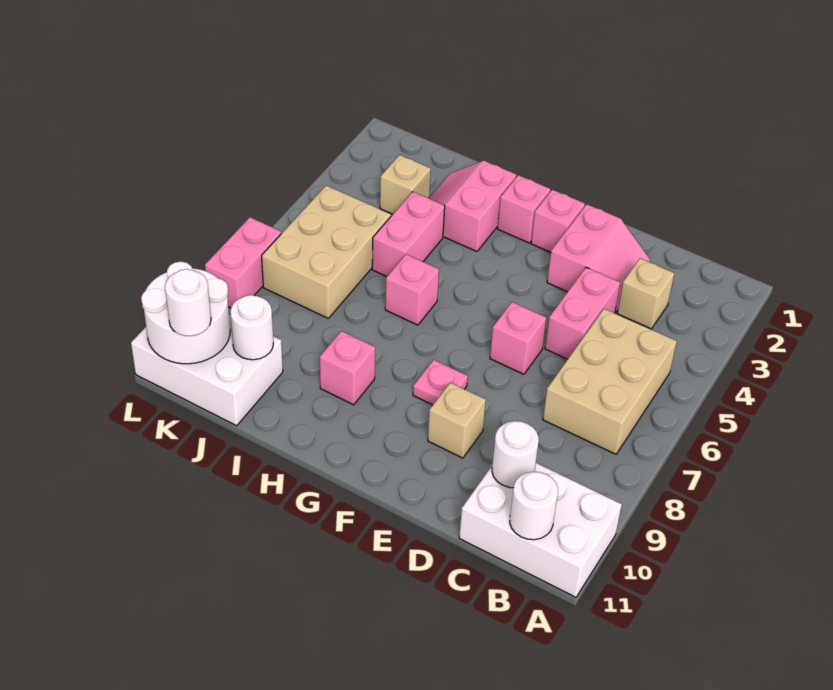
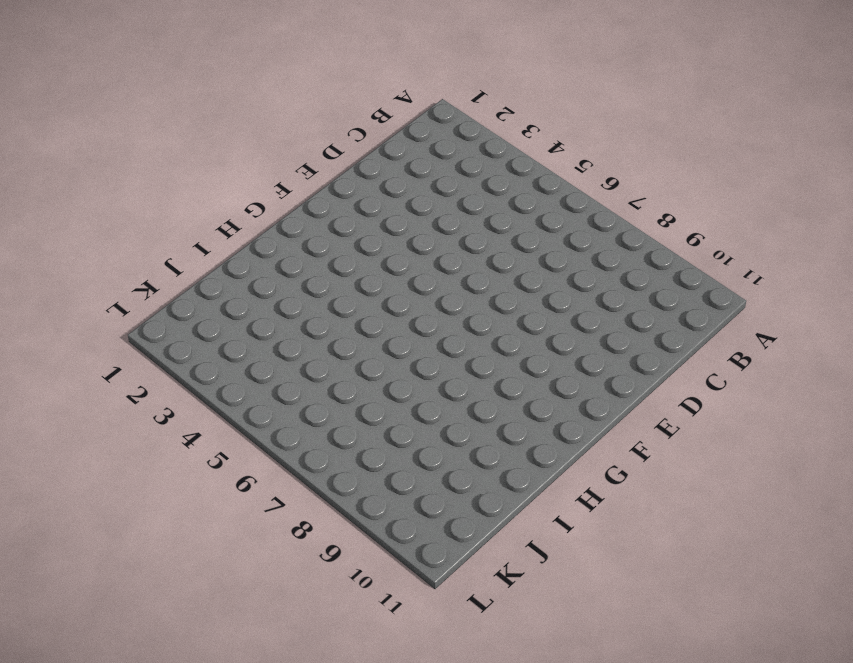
none -> white 2x3 brick [459,463,622,597]
none -> tan 2x3 brick [543,309,677,454]
none -> tan 1x1 brick [617,258,674,329]

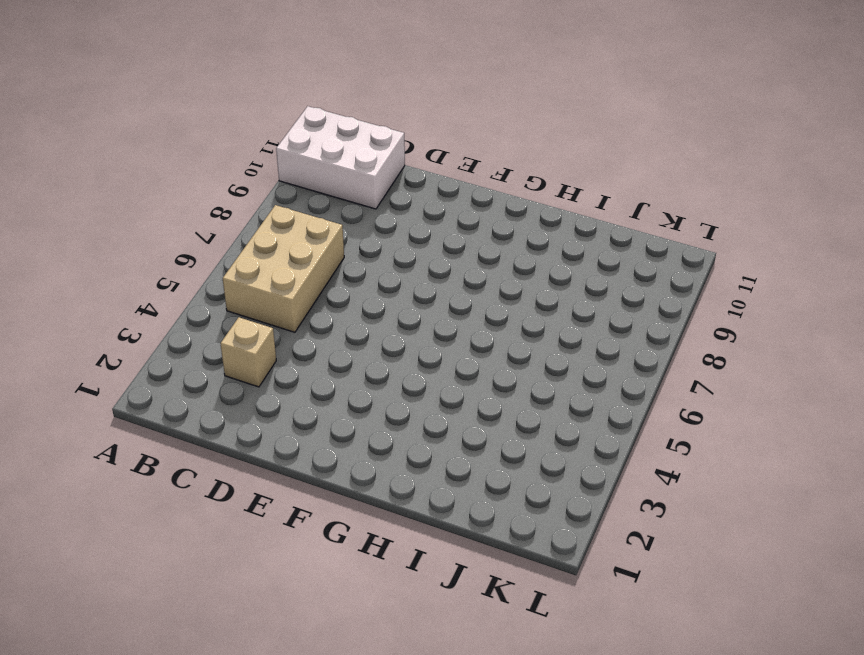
none -> pink 2x2 slope [547,204,650,313]
none -> pink 1x2 brick [545,267,620,359]
none -> pink 1x1 brick [490,302,546,374]

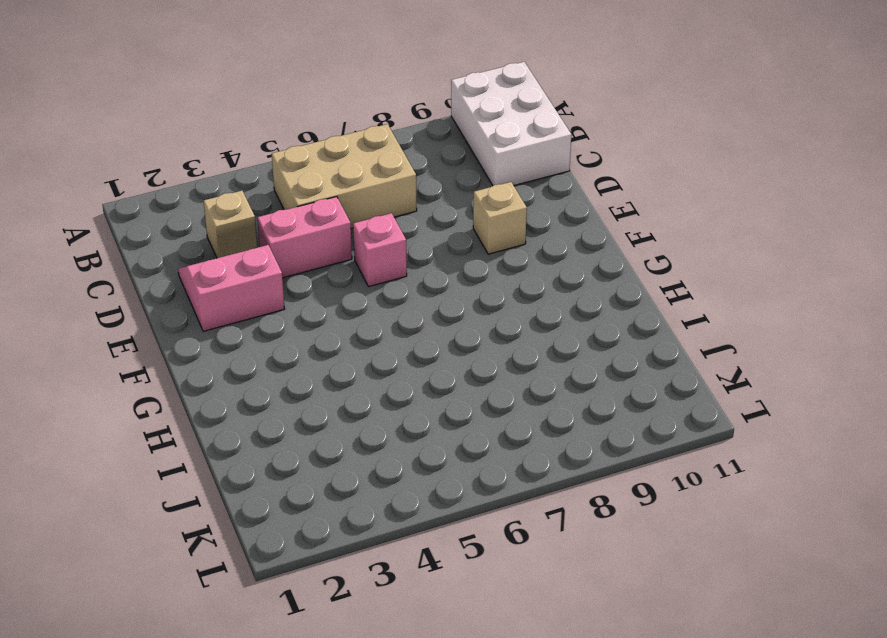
none -> pink 1x1 brick [531,190,585,252]
none -> pink 1x1 plate [413,360,468,405]
none -> pink 1x1 brick [498,175,550,243]

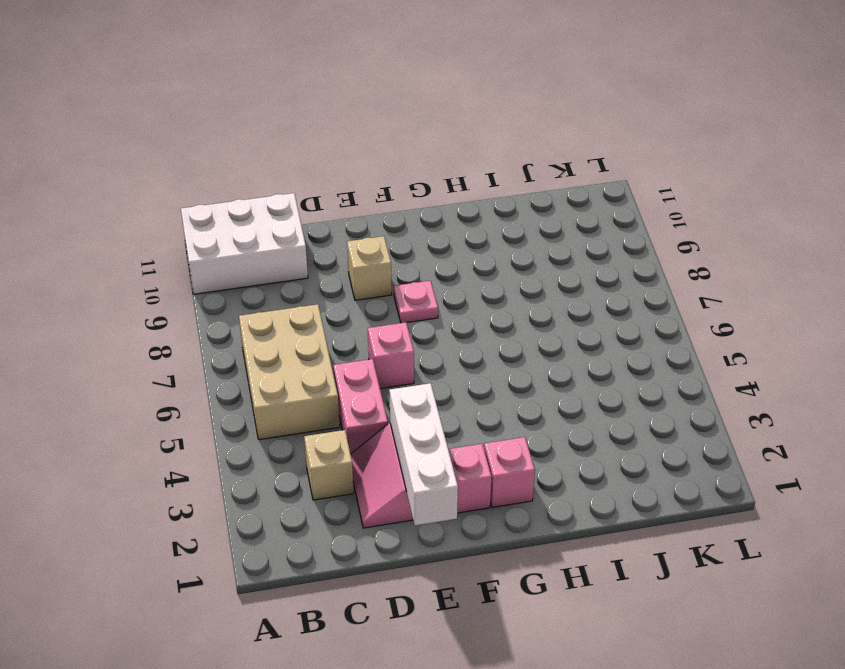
white 1x3 brick [389,383,458,525] -> none
none -> pink 2x2 slope [429,161,516,251]
none -> pink 1x1 brick [385,254,439,325]
none -> pink 1x1 brick [320,331,375,405]

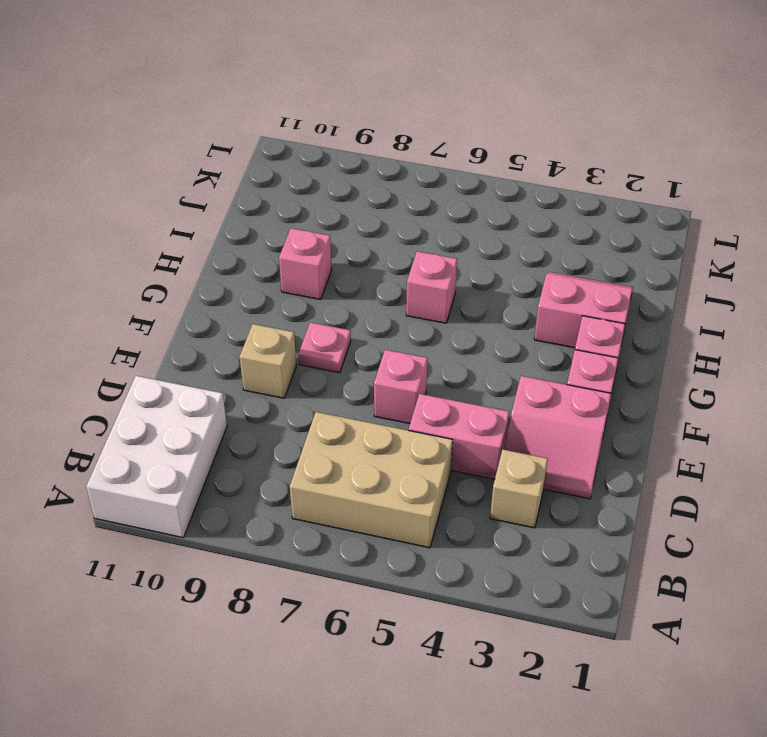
none -> pink 1x2 brick [372,192,445,276]
none -> tan 1x1 brick [380,155,431,214]
none -> tan 2x3 brick [262,185,391,318]

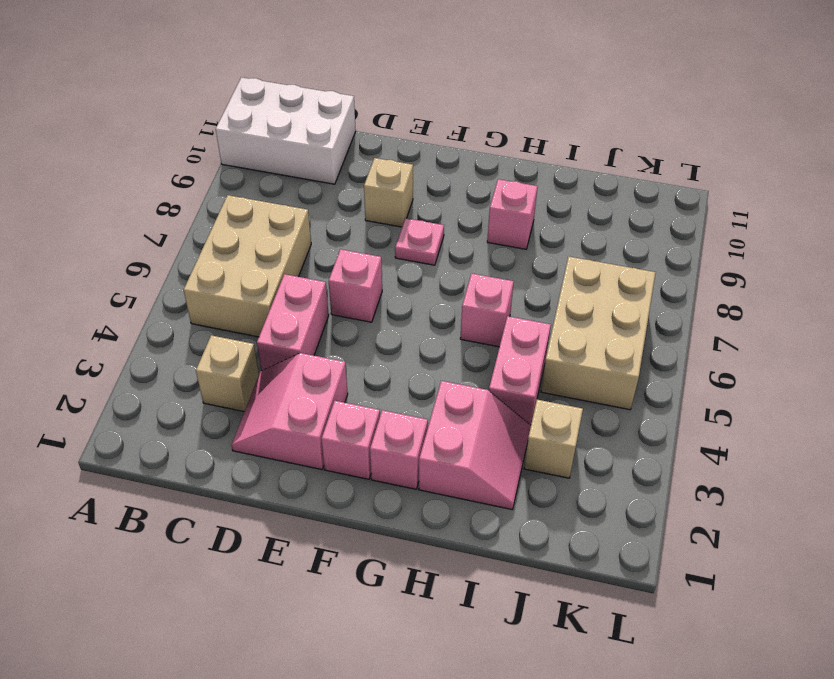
none -> white 2x3 brick [131,315,283,426]
none -> pink 1x2 brick [205,217,281,308]
none -> white 1x1 round brick [510,472,558,540]

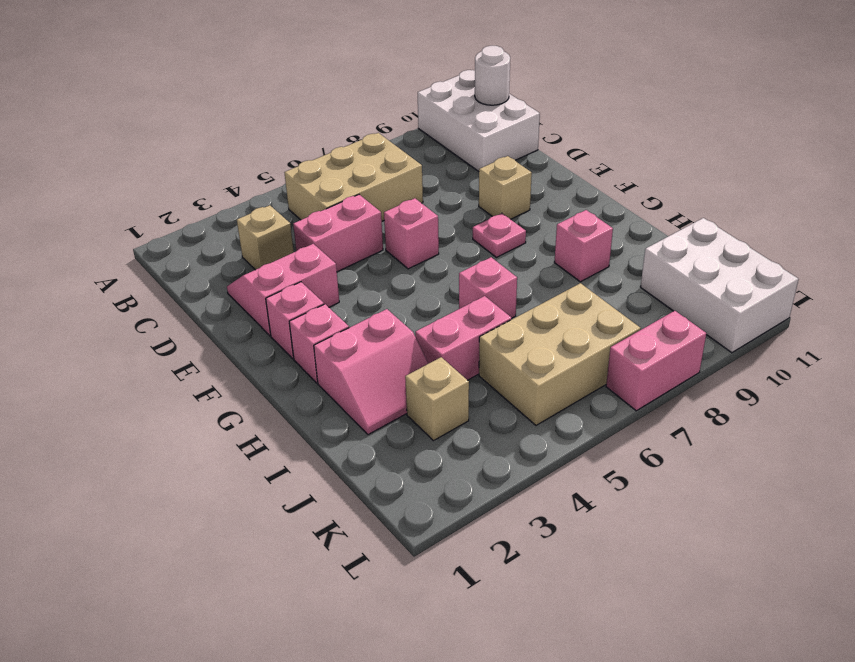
none -> white 1x1 round brick [492,421,539,488]
none -> white 1x1 round brick [230,295,273,360]
none -> white 2x2 round brick [141,262,230,364]

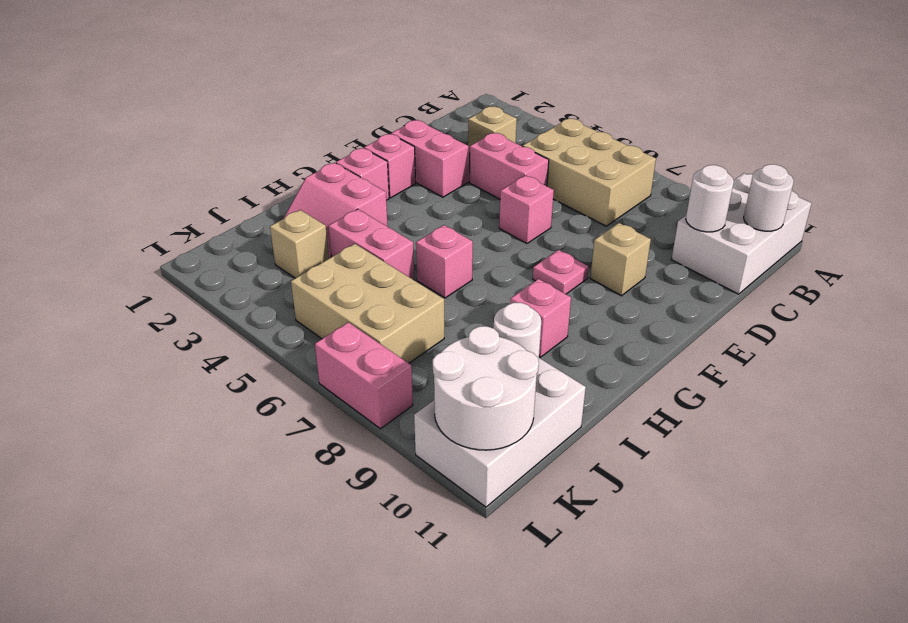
none -> white 1x1 round brick [165,269,211,336]

